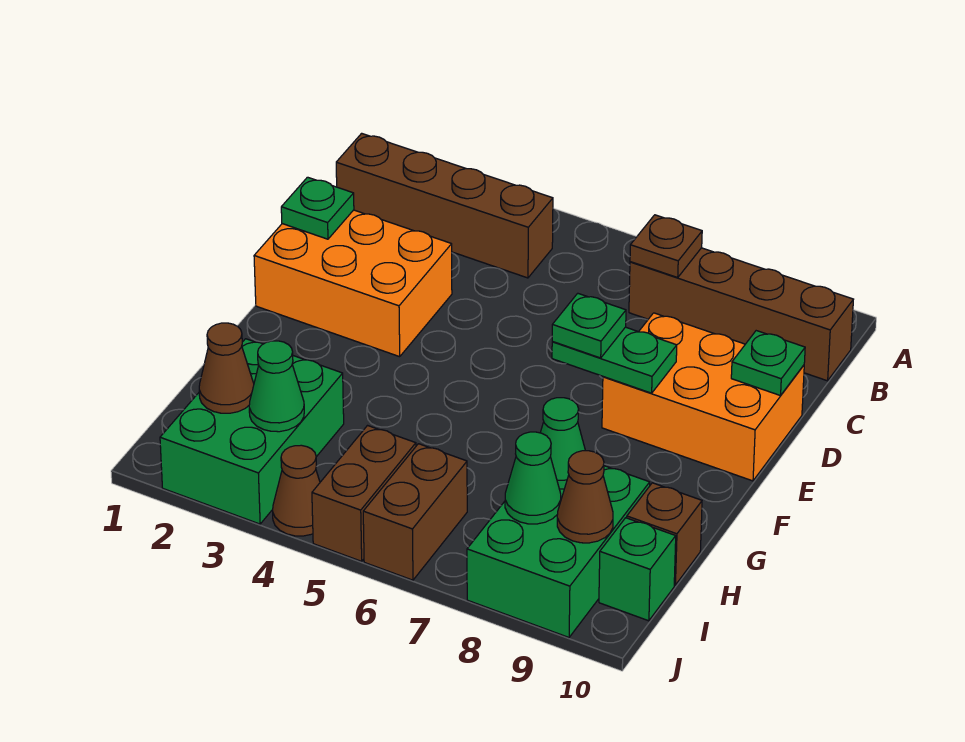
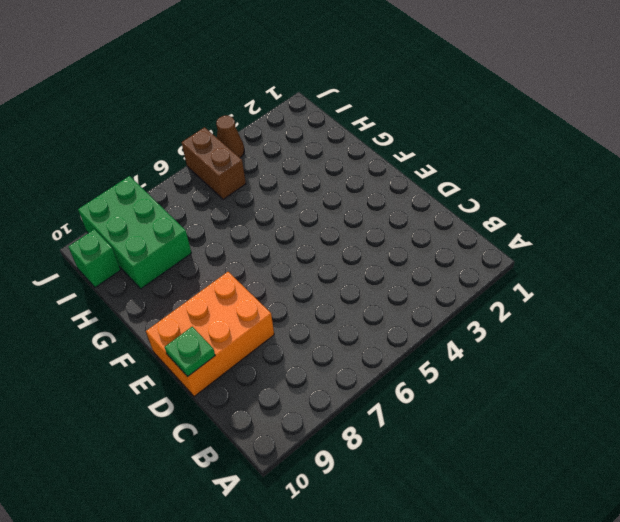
none -> brown 1x4 brick [336,133,553,278]
none -> brown 1x4 brick [629,248,853,381]
none -> orange 2x3 brick [254,210,452,357]

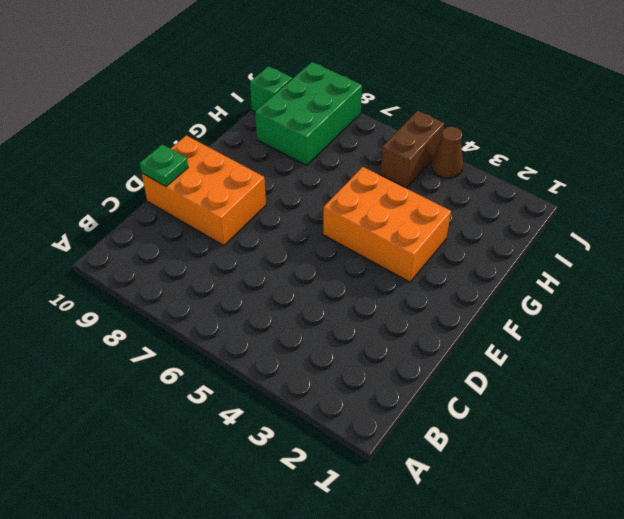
orange 2x3 brick [323,167,451,282] -> orange 2x3 brick moved to [254,210,452,357]
none -> brown 1x4 brick [336,133,553,278]
none -> brown 1x4 brick [629,248,853,381]
none -> green 2x3 brick [160,339,344,524]

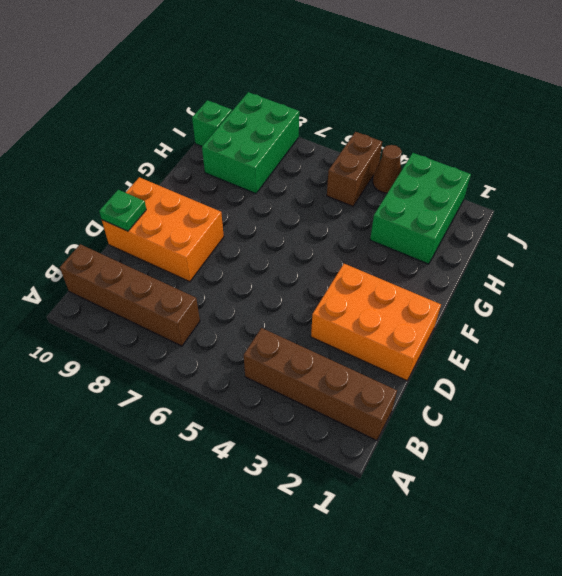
none -> brown 1x1 brick [627,483,702,585]
none -> brown 1x2 brick [363,444,467,580]
none -> brown 1x1 plate [630,215,702,277]

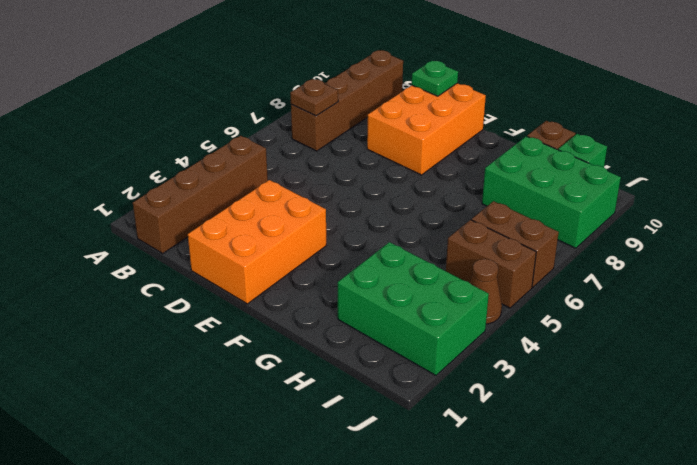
none -> green 1x1 plate [281,177,354,239]
none -> green 1x2 plate [552,327,677,393]
none -> green 1x1 cone [540,398,585,489]

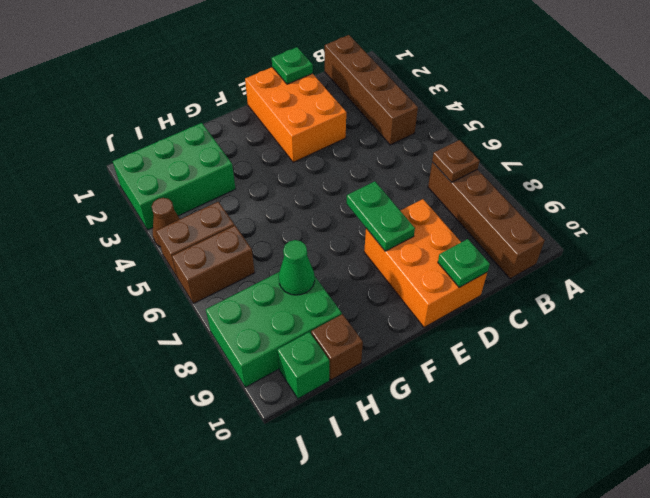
none -> brown 1x1 cone [199,323,254,413]
none -> green 1x1 cone [249,341,304,432]
none -> green 1x1 cone [505,432,561,524]

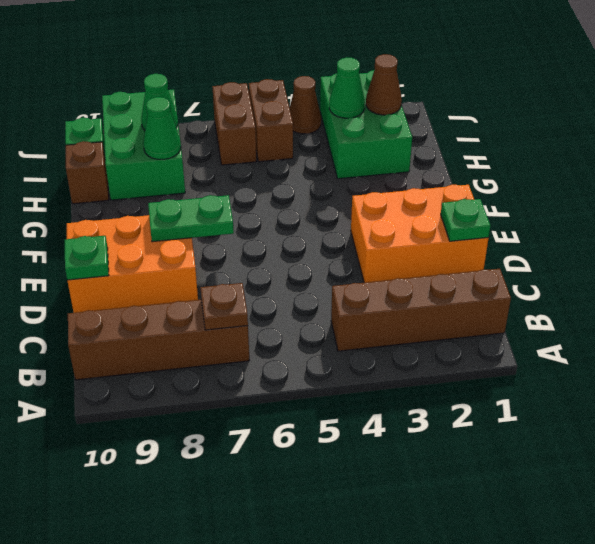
none -> brown 1x1 cone [557,451,613,543]
none -> green 1x1 plate [552,293,626,358]

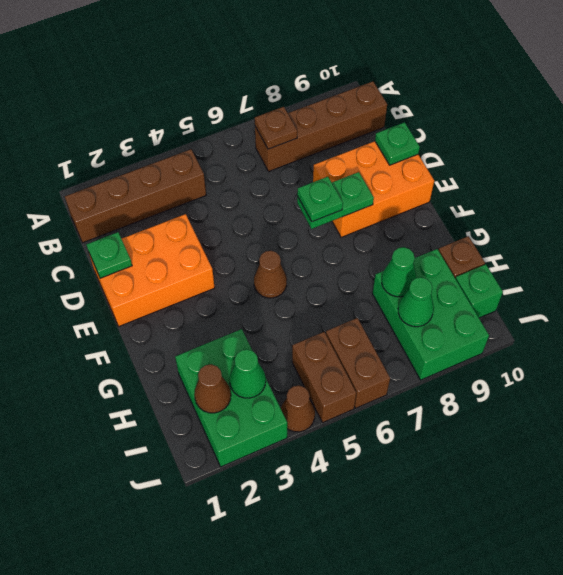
brown 1x1 cone [254,251,287,298] -> brown 1x1 cone moved to [557,451,613,543]

